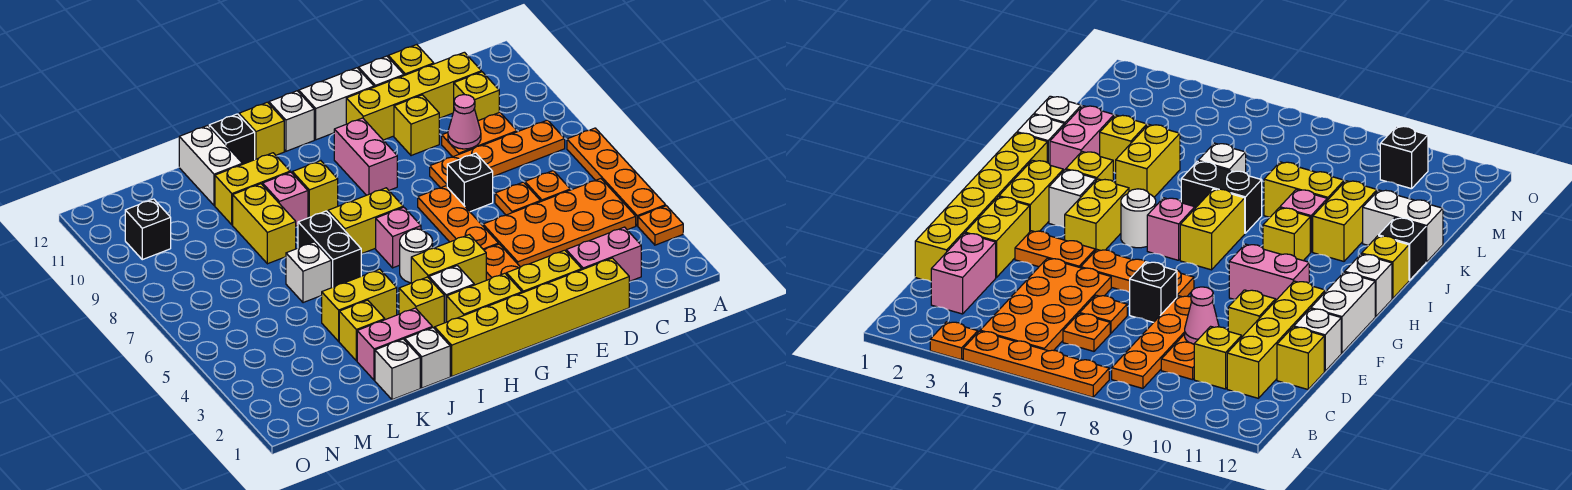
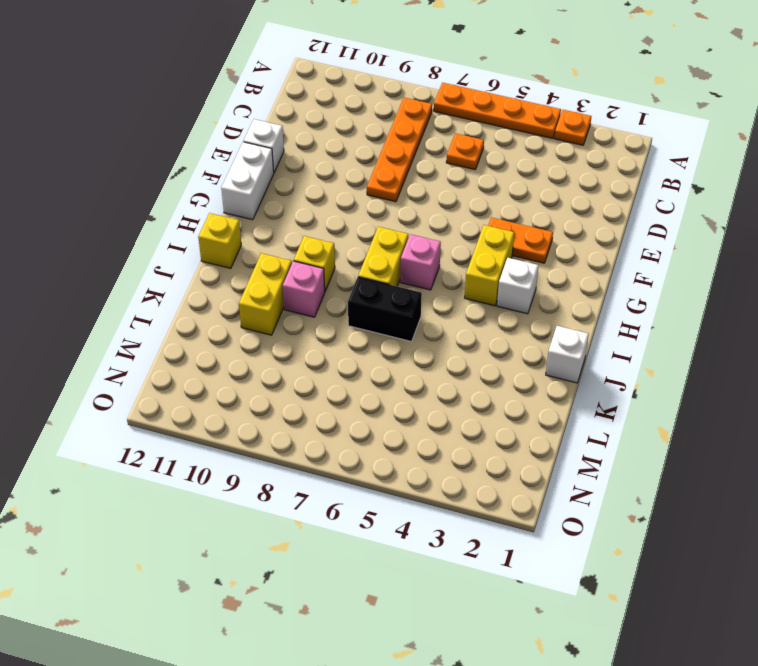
none -> orange 2x4 plate [483,179,636,267]
none -> pink 1x2 brick [566,227,641,282]
none -> orange 1x2 plate [442,112,517,157]
none -> yellow 1x1 brick [454,72,499,121]

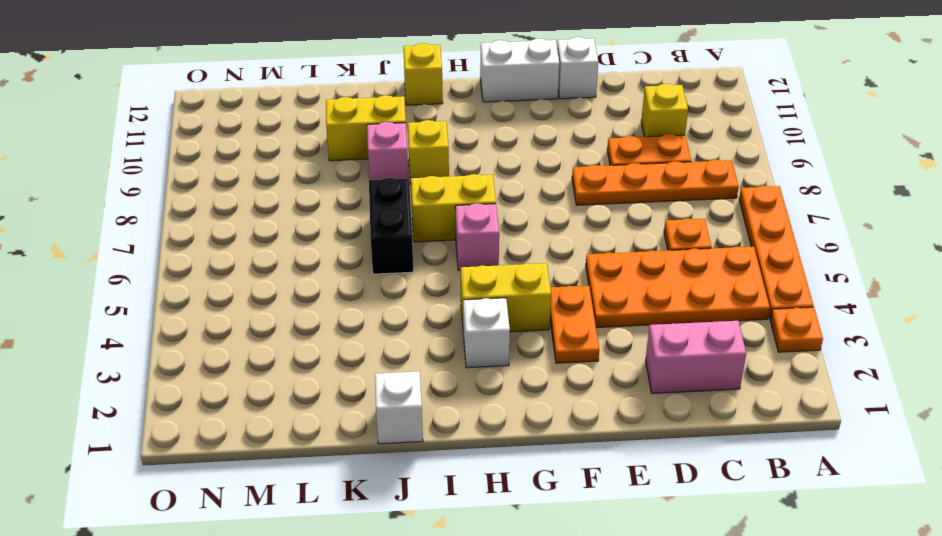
none -> yellow 1x4 brick [346,52,481,140]
none -> yellow 1x6 brick [435,258,629,376]
none -> orange 1x1 plate [495,182,540,215]
none -> yellow 1x1 brick [388,45,434,75]

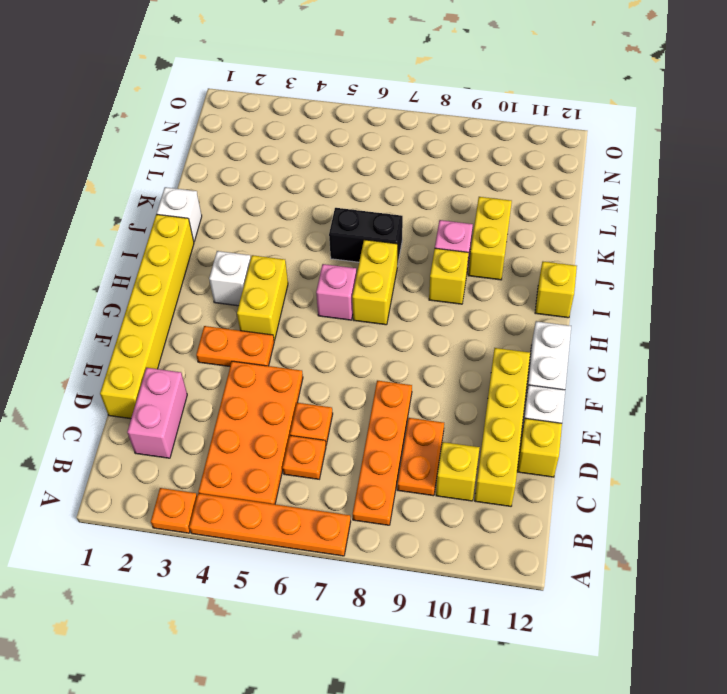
none -> yellow 1x2 brick [506,250,582,293]
none -> black 1x1 brick [447,153,493,212]
none -> yellow 1x1 brick [394,95,439,156]
none -> orange 1x3 plate [418,186,498,250]

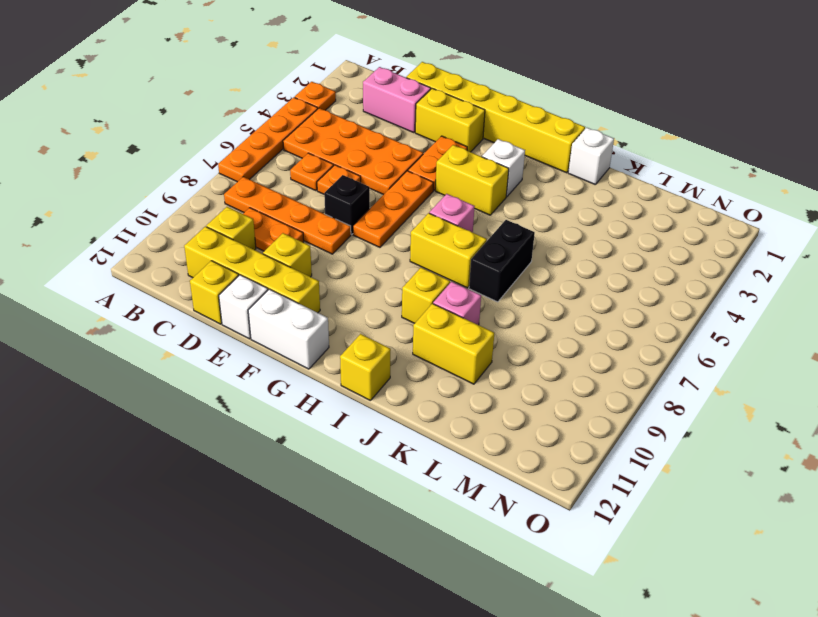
none -> yellow 1x2 brick [447,273,522,322]
none -> pink 1x2 brick [334,118,397,195]
none -> white 1x1 round brick [400,229,433,283]
none -> white 1x1 brick [269,91,314,151]

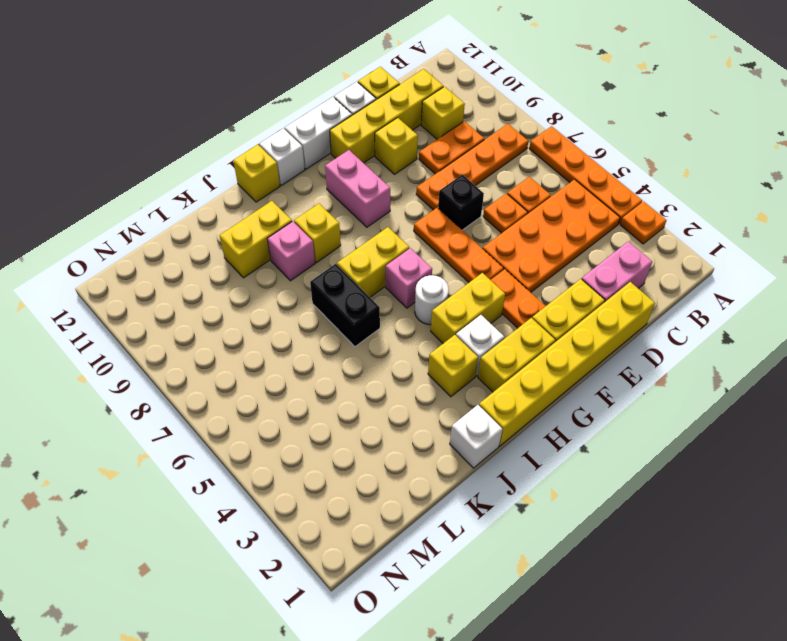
none -> pink 1x2 brick [357,308,432,380]
none -> yellow 1x2 brick [322,269,397,341]
none -> black 1x1 brick [209,114,255,164]
none -> white 1x1 brick [375,339,420,400]

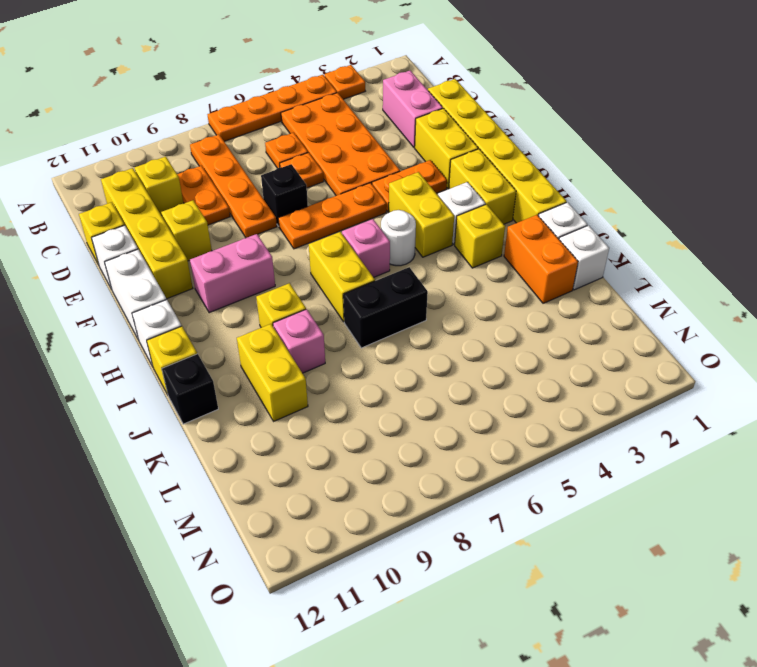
orange 1x2 brick [504,215,578,303] -> pink 1x2 brick [357,308,432,380]
none -> yellow 1x2 brick [322,269,397,341]
none -> yellow 1x1 brick [339,300,385,361]
none -> white 1x1 brick [286,242,331,303]
none -> yellow 1x2 brick [233,184,296,264]

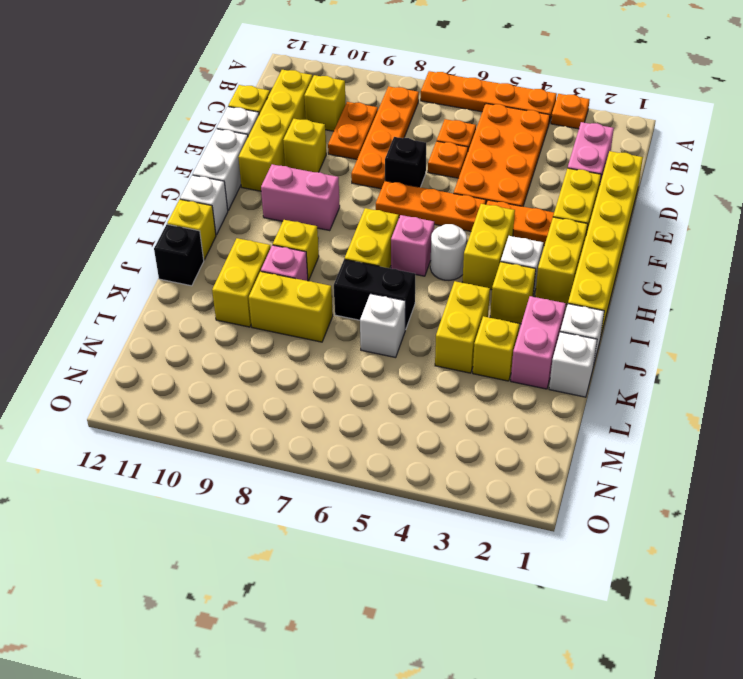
none -> white 1x2 brick [179,125,242,205]
none -> black 1x1 brick [125,199,171,260]
none -> pink 1x1 cone [448,95,481,149]

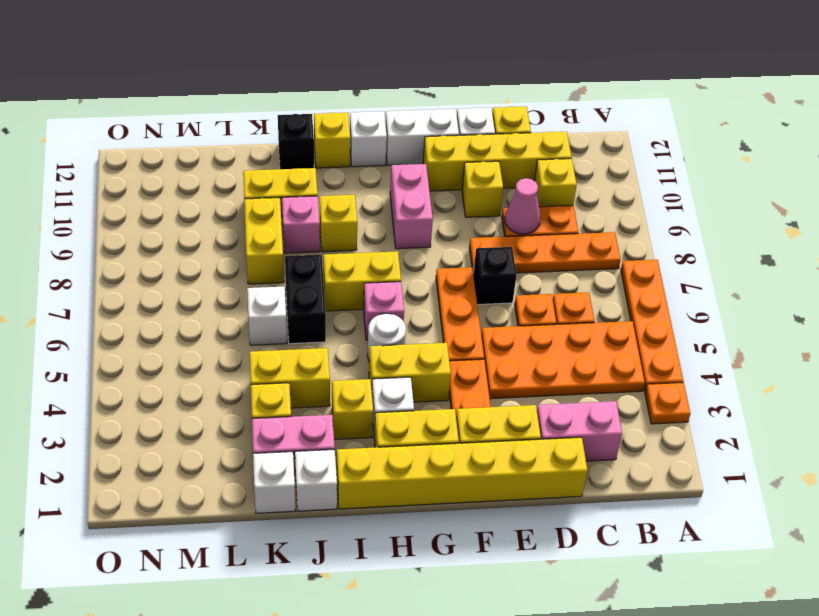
none -> white 1x2 brick [179,125,242,205]
none -> black 1x1 brick [125,199,171,260]

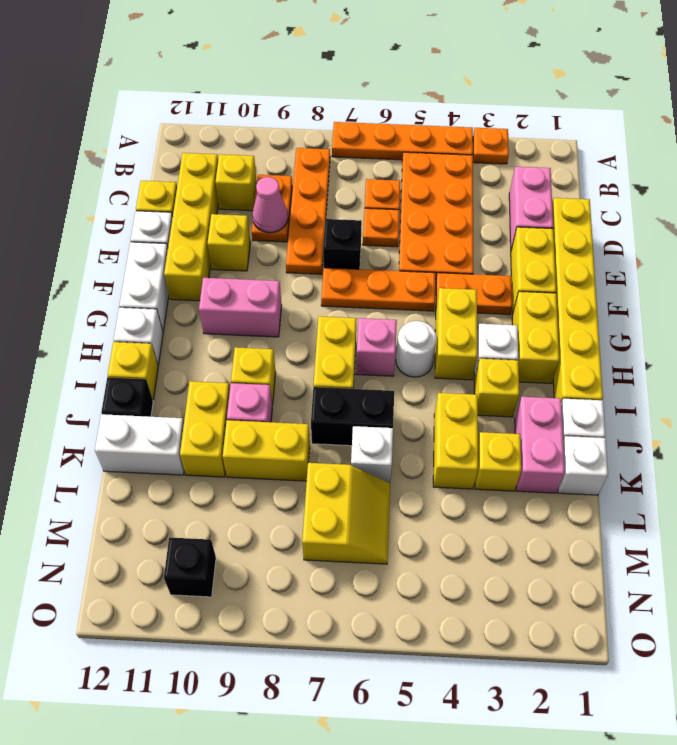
yellow 2x2 slope [302,463,390,564] -> none

